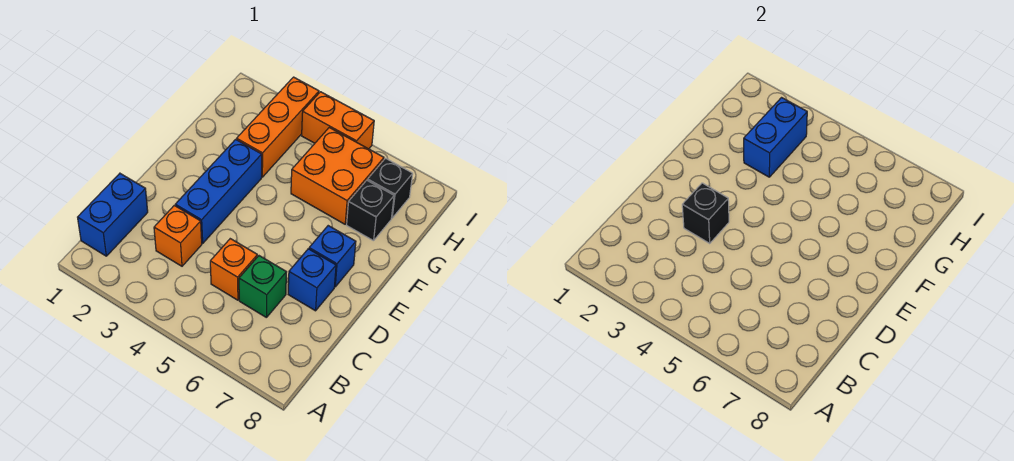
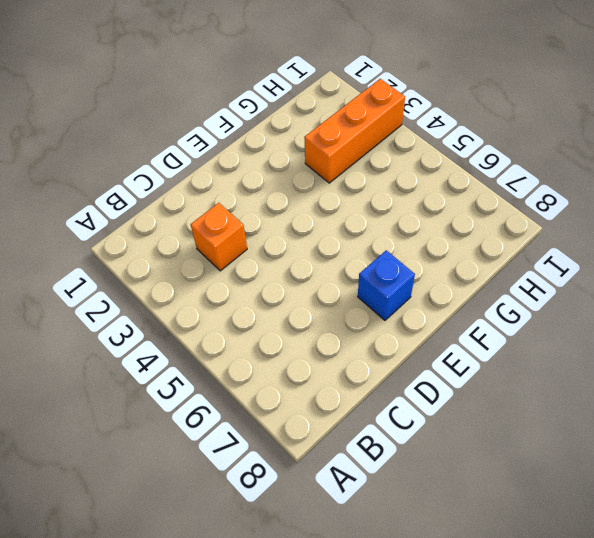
none -> blue 1x2 brick [78,173,148,256]
none -> orange 1x1 brick [210,239,257,300]
none -> green 1x1 brick [239,256,286,318]

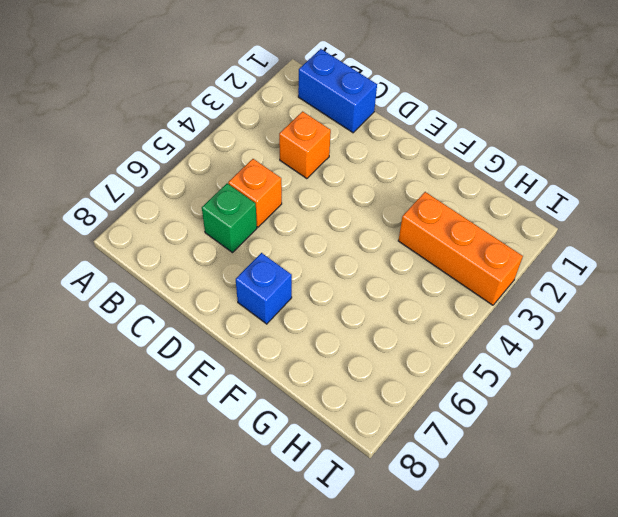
none -> blue 1x3 brick [175,139,262,243]
none -> blue 1x1 brick [288,249,336,311]
none -> orange 2x2 brick [291,128,384,224]

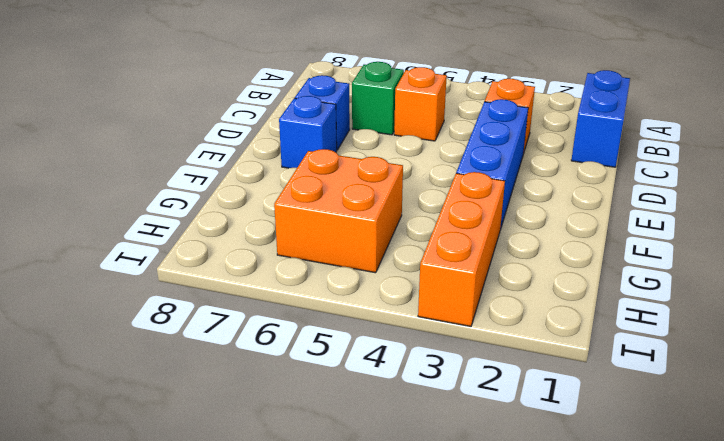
none -> black 1x1 brick [347,180,394,241]
none -> black 1x1 brick [368,158,413,218]
none -> orange 1x2 brick [302,92,374,149]

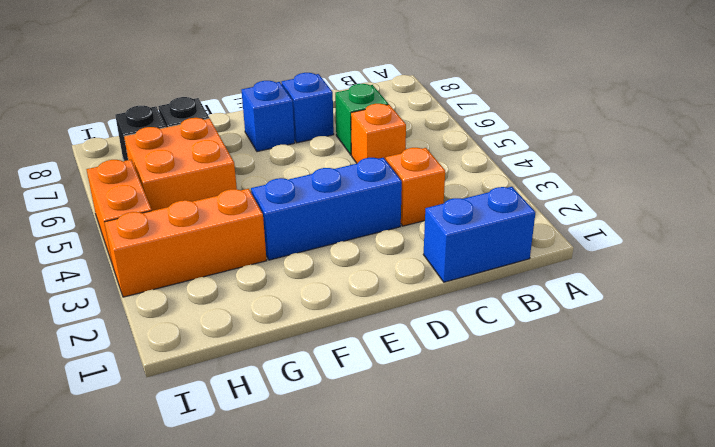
none -> black 1x1 brick [682,183,729,243]
none -> blue 1x2 brick [744,98,807,177]

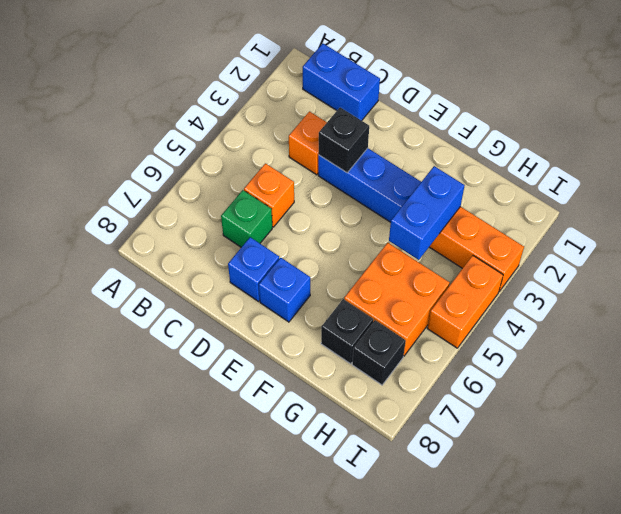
blue 1x2 brick [389,166,465,260] -> blue 1x2 brick turned to [744,98,807,177]

